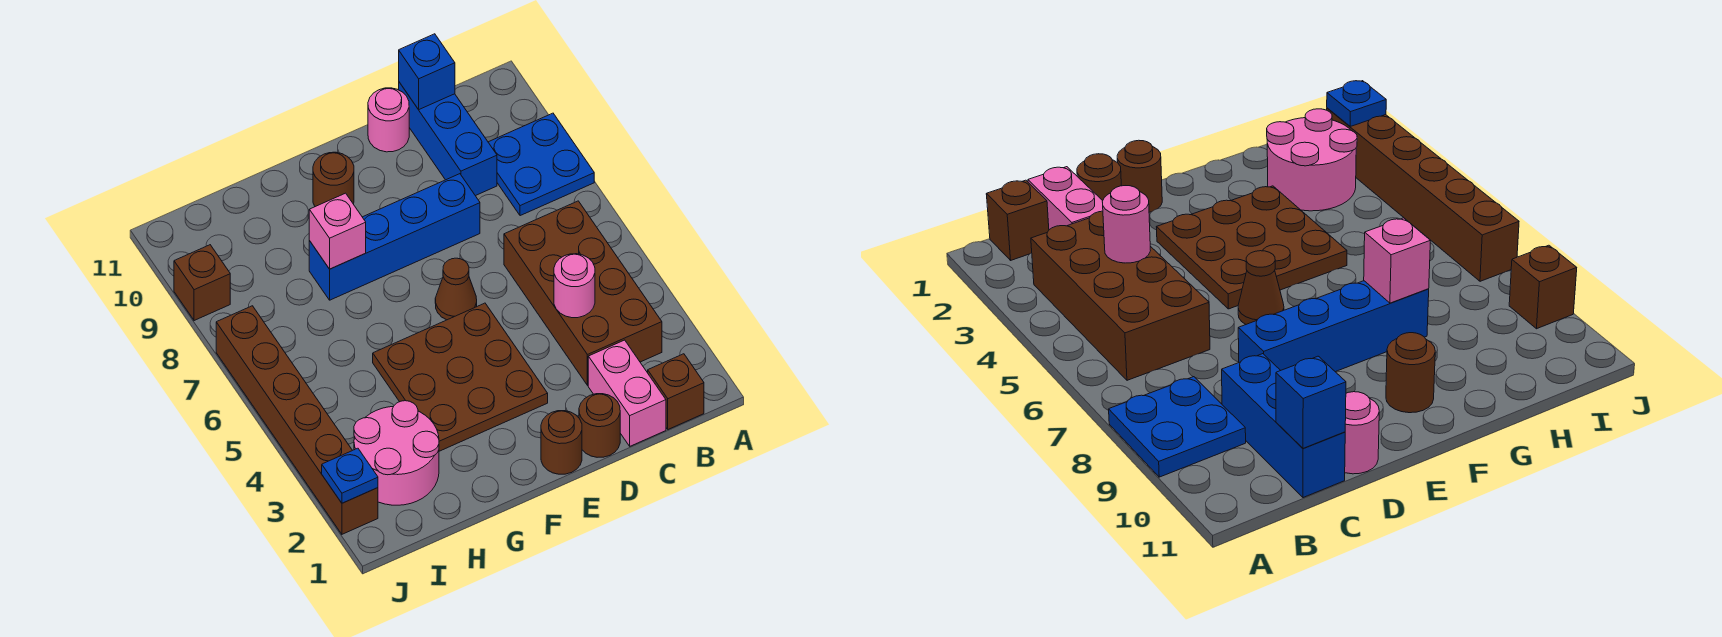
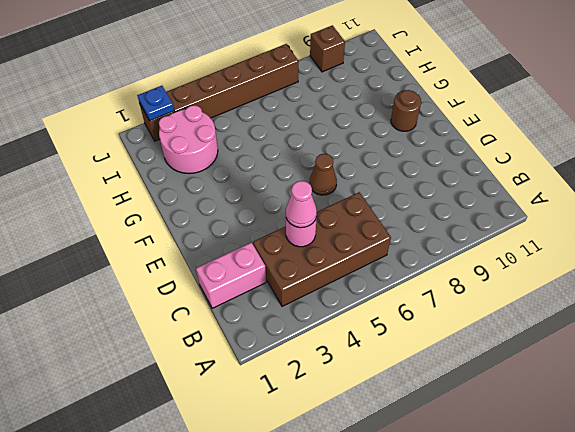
pink 1x1 cone [286,181,317,228] -> none
none -> blue 2x2 plate [488,113,594,216]
none -> brown 1x1 brick [648,354,704,429]
none -> blue 1x3 brick [399,82,497,196]

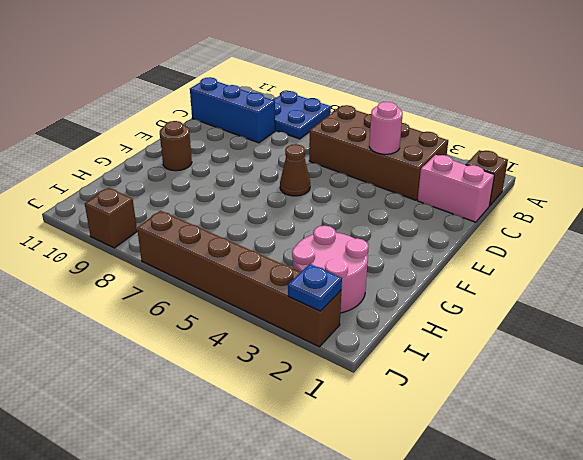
none -> brown 1x1 round brick [579,394,620,457]
none -> blue 1x4 brick [309,174,480,300]
none -> pink 1x1 round brick [368,88,409,152]

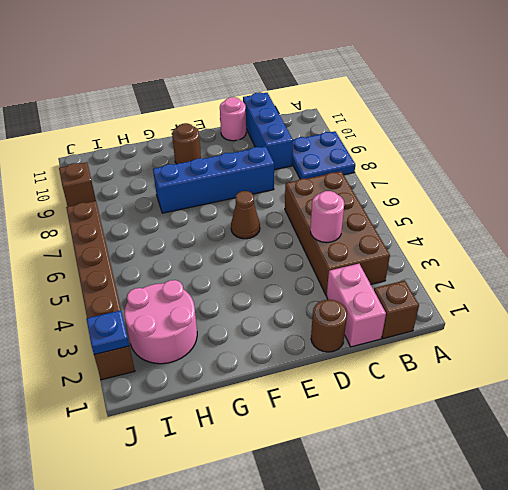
none -> brown 1x1 round brick [541,411,582,474]
none -> brown 3x3 plate [373,303,548,451]
none -> blue 1x1 brick [399,34,455,109]

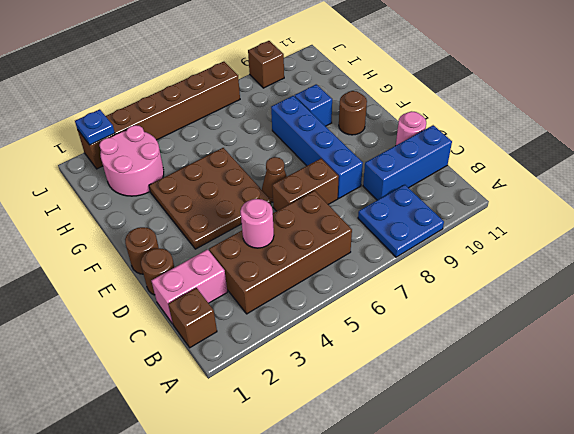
brown 1x2 brick [272,159,339,211] -> none
blue 1x1 brick [295,84,332,126] -> blue 1x1 brick moved to [399,34,455,109]
none -> pink 1x1 brick [309,193,366,269]

